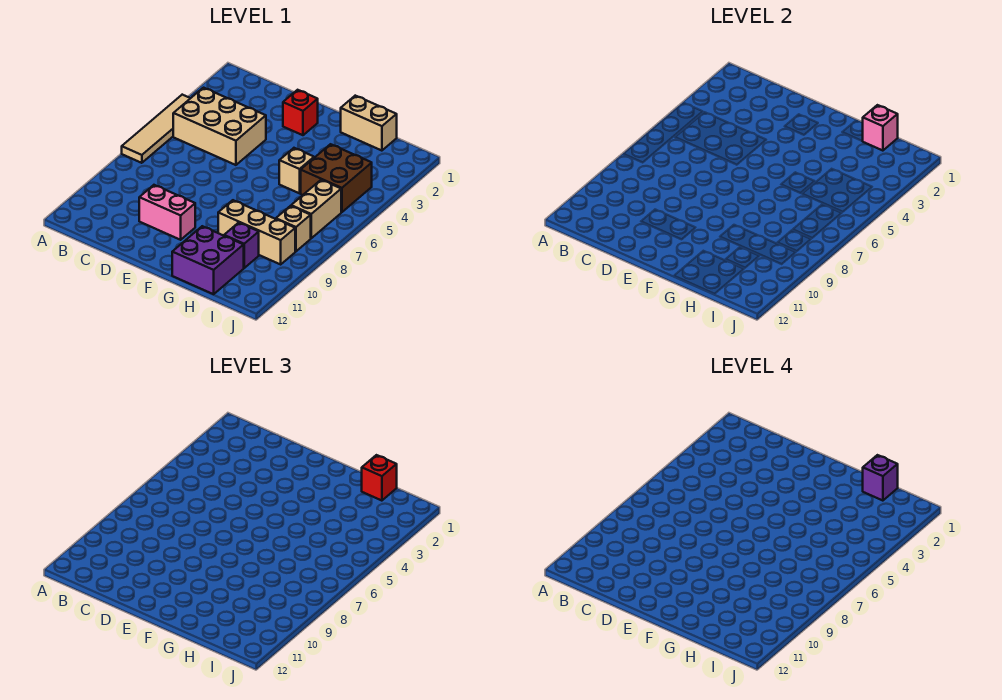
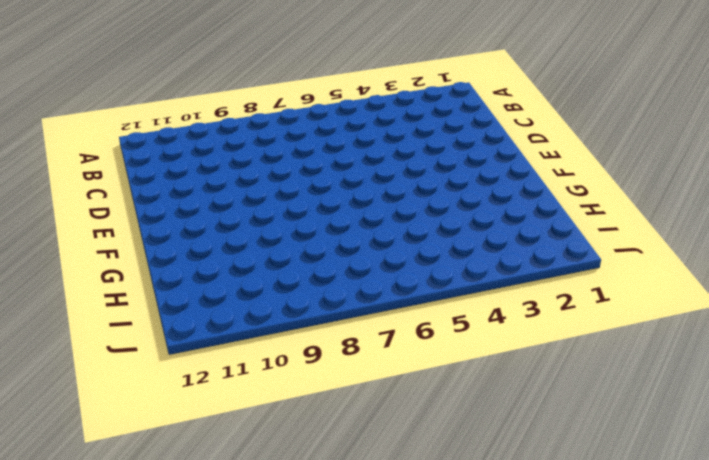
none -> tan 1x4 tile [122,95,190,163]
none -> tan 2x3 brick [173,88,266,165]
none -> pink 1x2 brick [139,185,195,240]

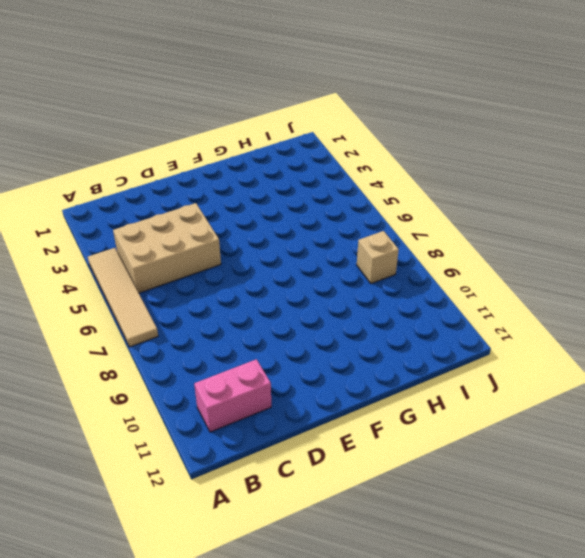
pink 1x2 brick [194,359,271,432] -> pink 1x2 brick moved to [139,185,195,240]
none -> red 1x1 brick [283,90,318,135]
none -> tan 1x2 brick [341,96,397,151]
none -> tan 1x1 brick [279,148,314,193]

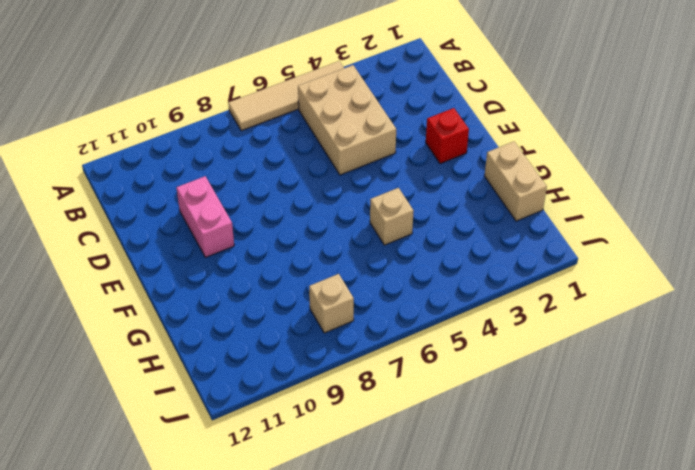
none -> tan 1x3 brick [218,200,295,264]
none -> purple 2x2 brick [172,226,244,294]
none -> brown 2x2 brick [301,144,372,212]

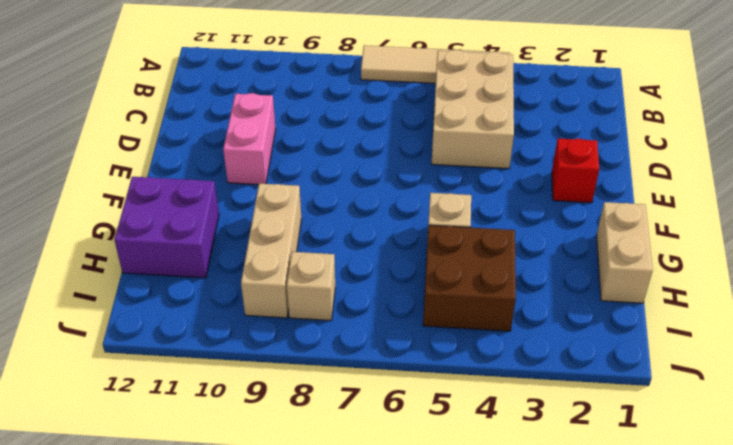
none -> purple 1x1 brick [224,223,259,268]
none -> tan 1x2 brick [291,180,341,238]
none -> pink 1x1 brick [863,105,898,151]

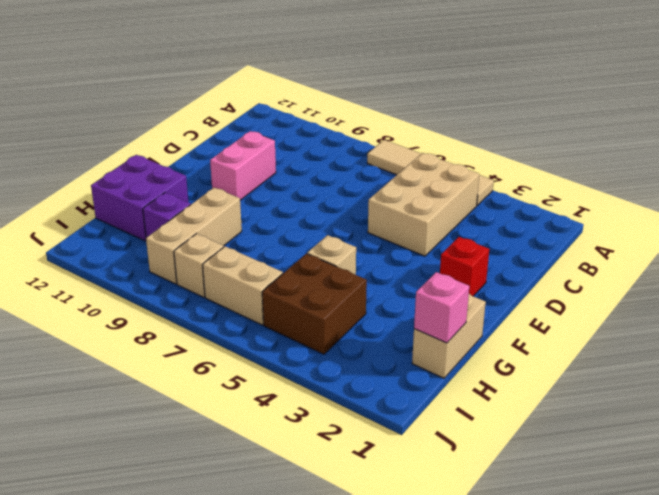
none -> red 1x1 brick [362,455,397,501]
none -> purple 1x1 brick [863,455,898,501]

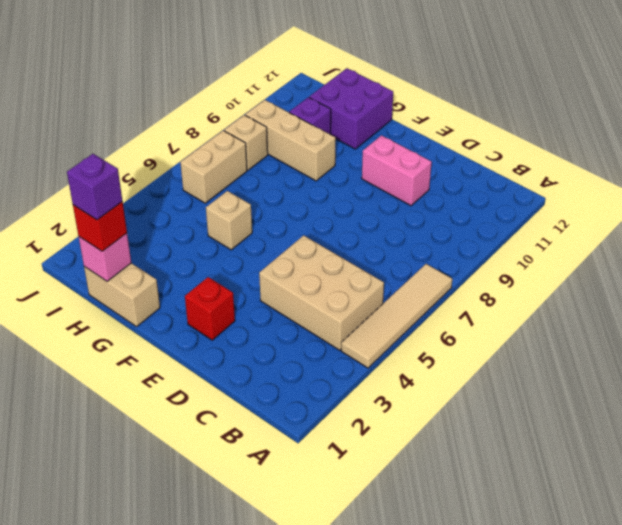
none -> brown 2x2 brick [301,144,372,212]

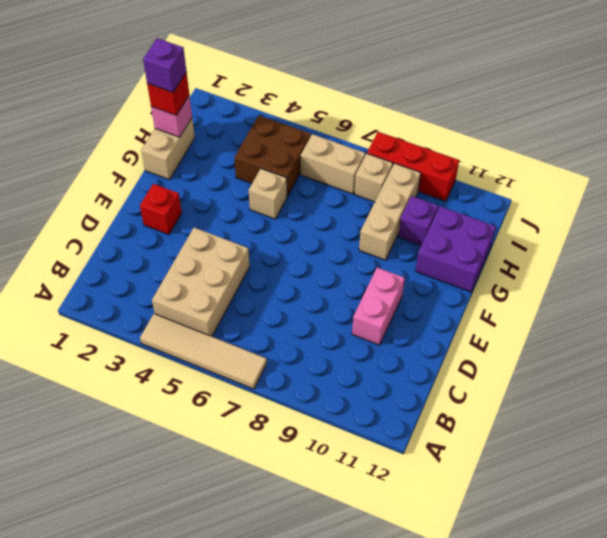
red 1x3 brick [367,132,459,201] -> none

